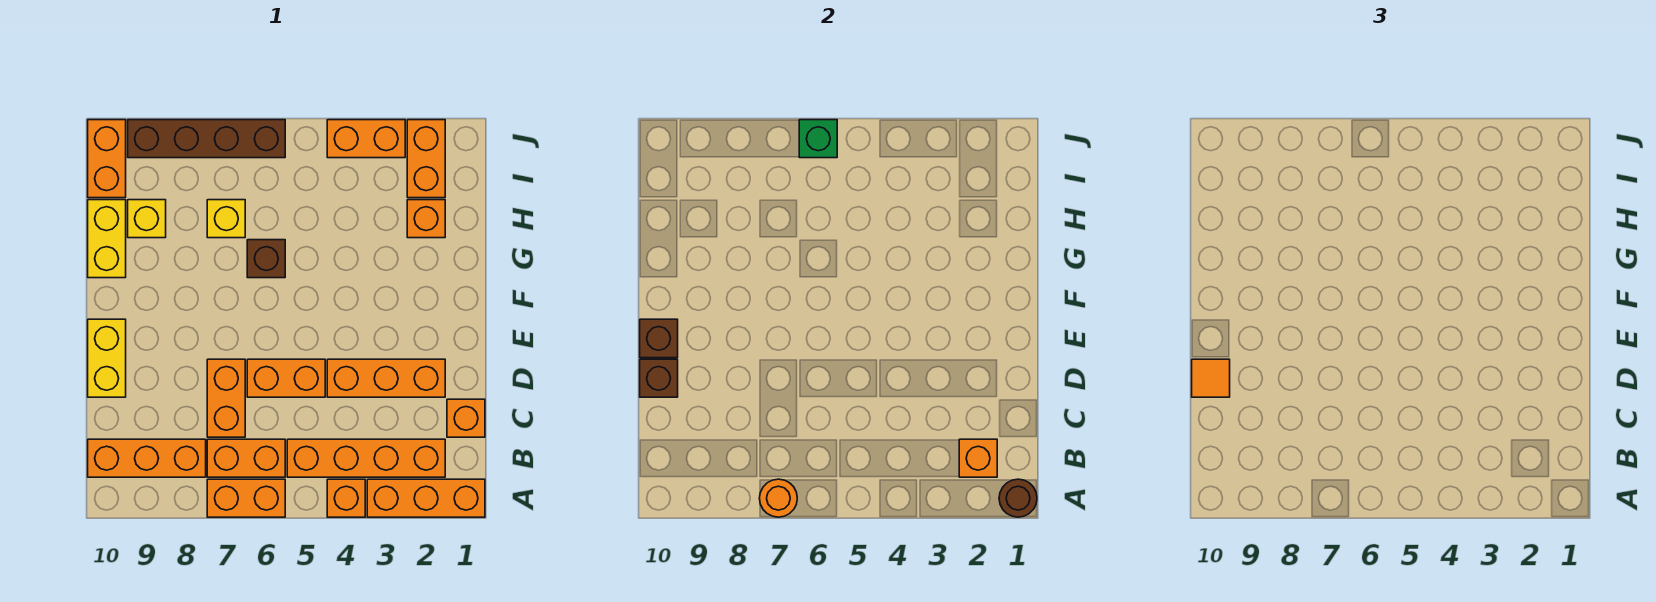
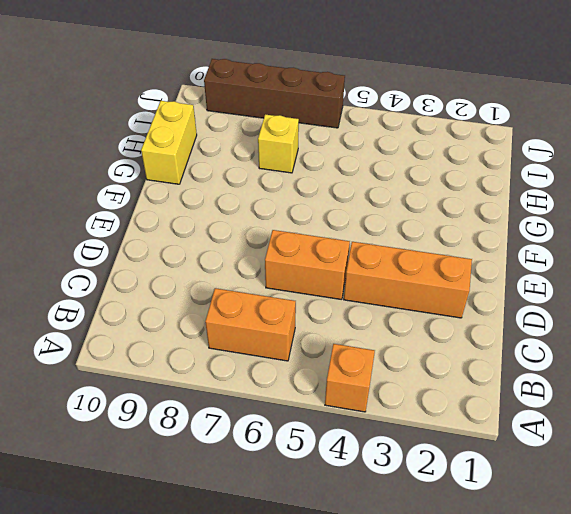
none -> orange 1x3 brick [367,479,485,517]
none -> orange 1x2 brick [207,479,285,517]
none -> orange 1x4 brick [287,439,445,477]

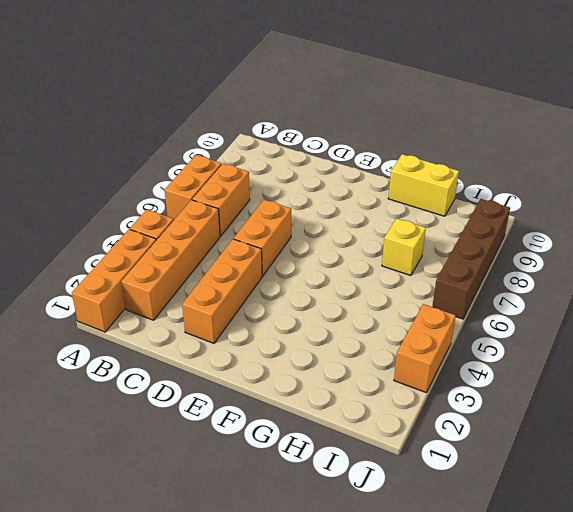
none -> orange 1x3 brick [88,439,206,477]
none -> orange 1x1 brick [447,399,485,437]
none -> orange 1x2 brick [207,359,245,437]

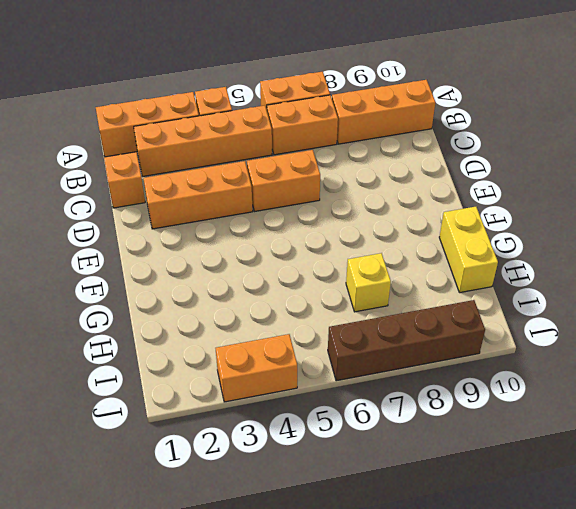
none -> orange 1x2 brick [207,359,245,437]
none -> yellow 1x2 brick [88,319,126,397]
none -> brown 1x1 brick [247,240,285,278]

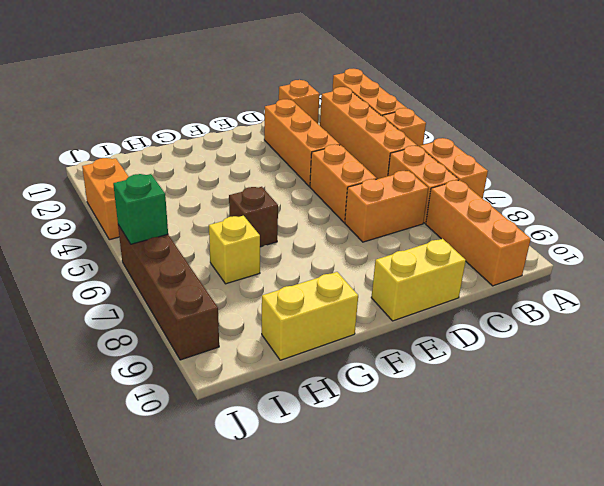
none -> orange 1x1 brick [407,200,445,238]
none -> yellow 1x1 brick [128,200,166,238]
none -> orange 1x2 brick [407,120,445,198]

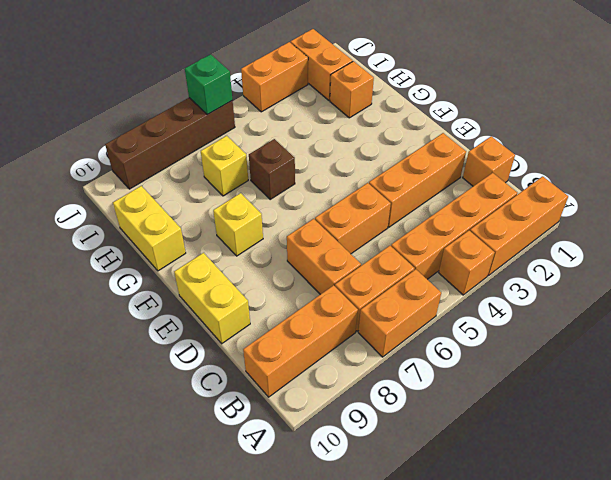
yellow 1x1 brick [213,193,263,256] -> yellow 1x1 brick moved to [128,200,166,238]
none -> orange 1x2 brick [88,120,126,198]
none -> brown 1x1 round brick [999,479,1037,517]
none -> orange 1x1 round brick [759,479,797,517]

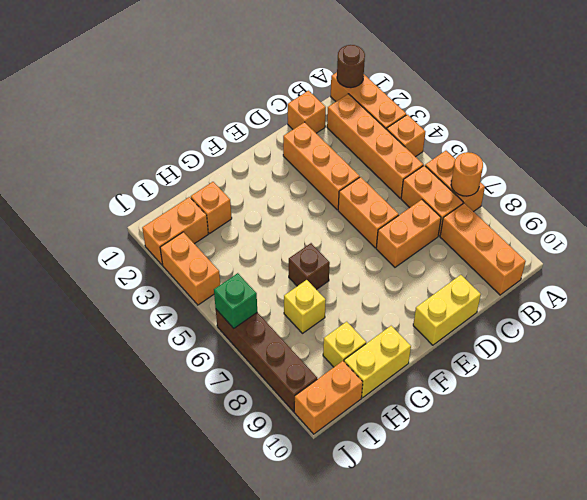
none -> orange 1x1 brick [959,439,997,477]
none -> brown 1x1 brick [640,359,678,397]
none -> brown 1x1 brick [640,319,678,358]

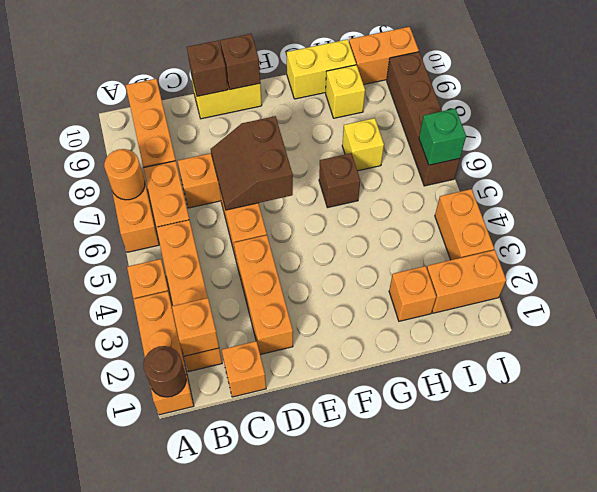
brown 2x2 slope [211,116,293,210] -> none
none -> orange 1x1 tile [1192,359,1230,397]

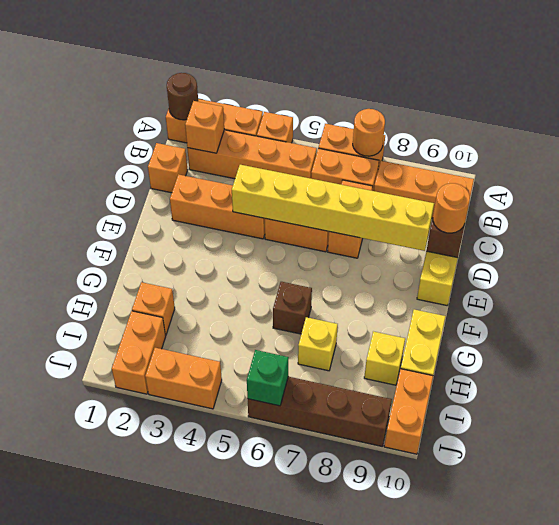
yellow 1x6 brick [232,165,434,251] -> none
orange 1x1 round brick [433,183,470,233] -> orange 1x1 tile [1192,359,1230,397]
none -> brown 1x1 brick [640,319,678,358]

